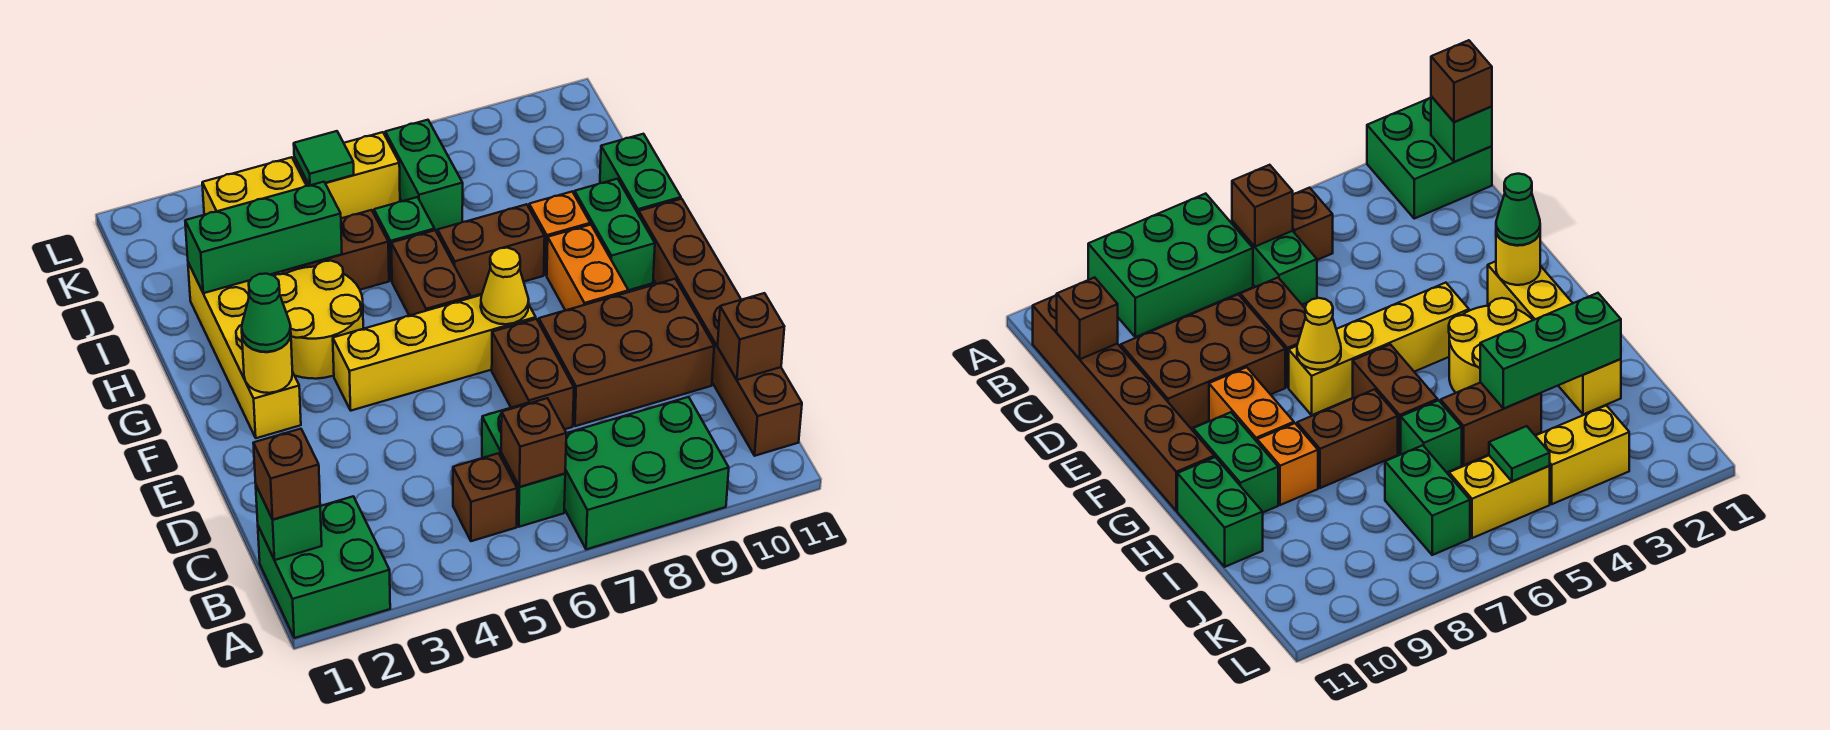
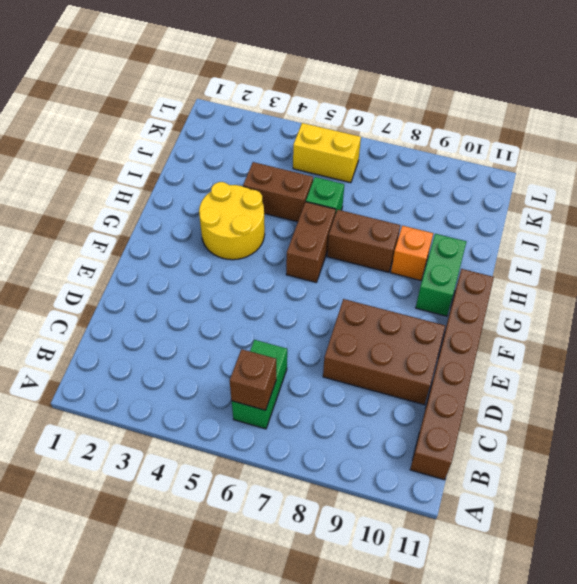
none -> green 2x2 brick [258,496,390,638]
none -> green 2x3 brick [564,397,729,549]
none -> brown 1x1 brick [453,453,517,541]
none -> brown 1x2 brick [492,319,574,429]

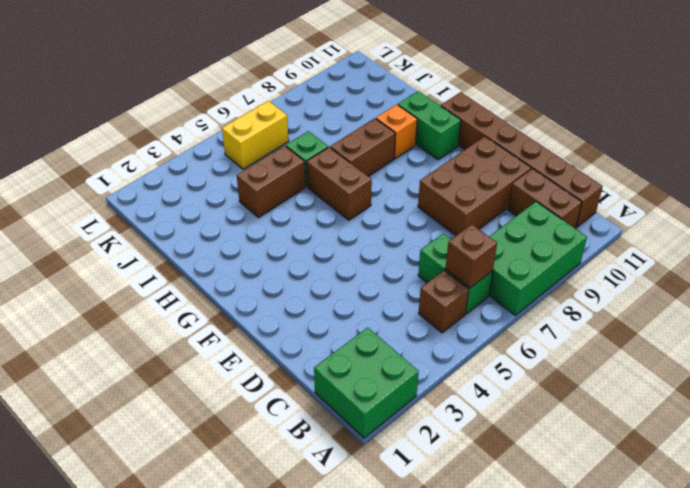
brown 1x2 brick [508,169,582,228] -> brown 1x2 brick moved to [492,319,574,429]
none -> yellow 1x4 brick [188,263,301,438]
none -> yellow 1x4 brick [333,295,536,411]
none -> orange 1x2 brick [547,225,628,310]
none -> yellow 2x2 round brick [275,261,363,379]

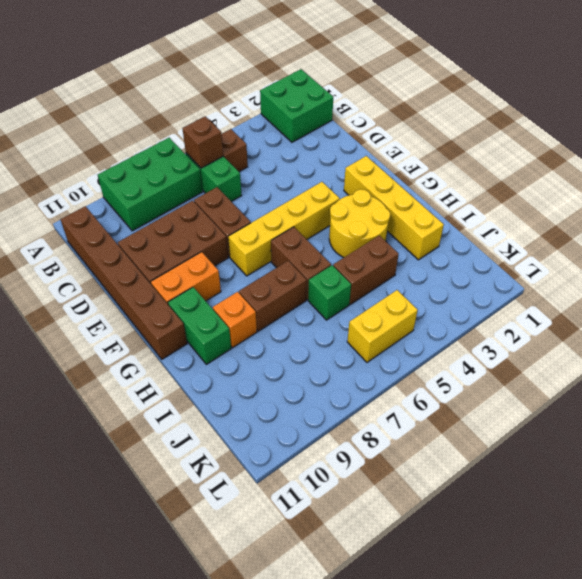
orange 1x2 brick [151,252,221,304] -> orange 1x2 brick turned to [547,225,628,310]
none -> green 1x2 brick [600,134,681,214]
none -> green 1x2 brick [385,120,463,230]
none -> yellow 1x2 brick [202,157,307,215]
none -> green 1x1 brick [256,486,322,560]

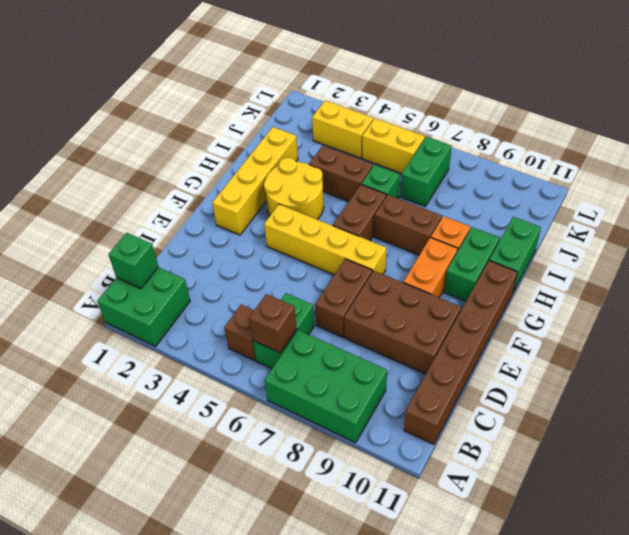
none -> brown 1x1 brick [718,293,784,380]
none -> yellow 1x1 round brick [242,335,293,393]
none -> yellow 1x1 cone [481,248,529,324]
none -> green 1x3 brick [185,182,342,293]

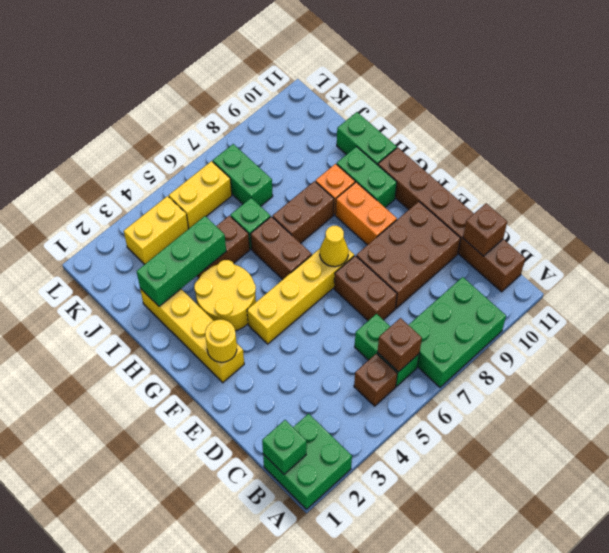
none -> green 1x1 tile [294,131,354,186]
none -> brown 1x1 brick [253,429,320,520]
none -> green 1x1 cone [242,274,291,352]

